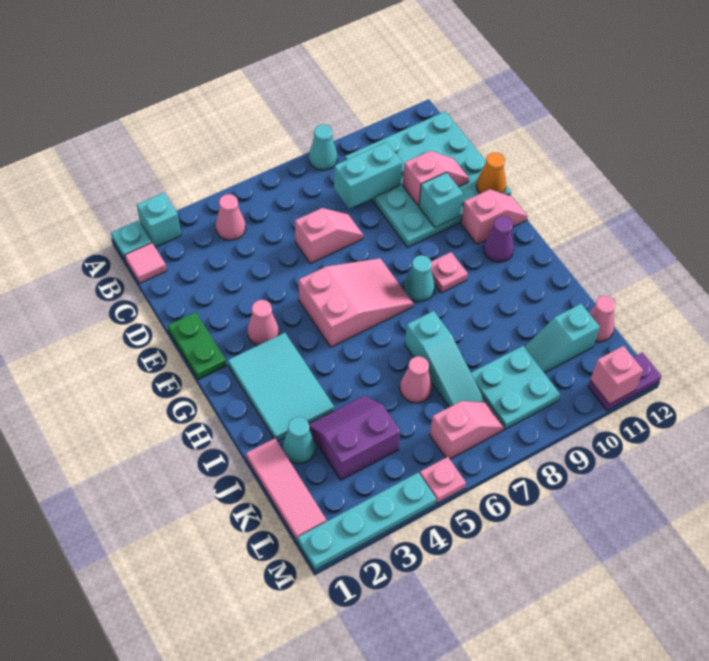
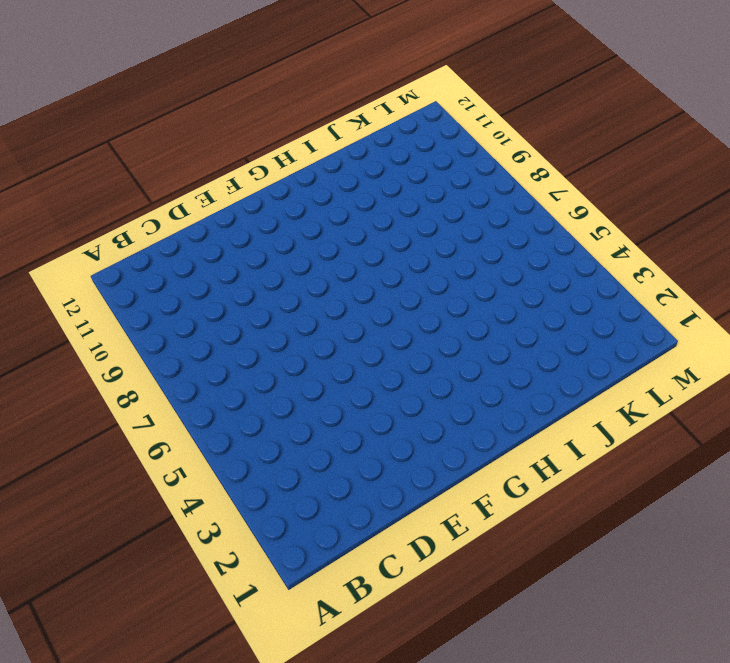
none -> cyan 1x1 plate [111,221,152,261]
none -> cyan 1x1 brick [137,193,181,247]
none -> cyan 1x1 cone [309,125,337,170]
none -> pink 1x1 tile [125,243,167,283]

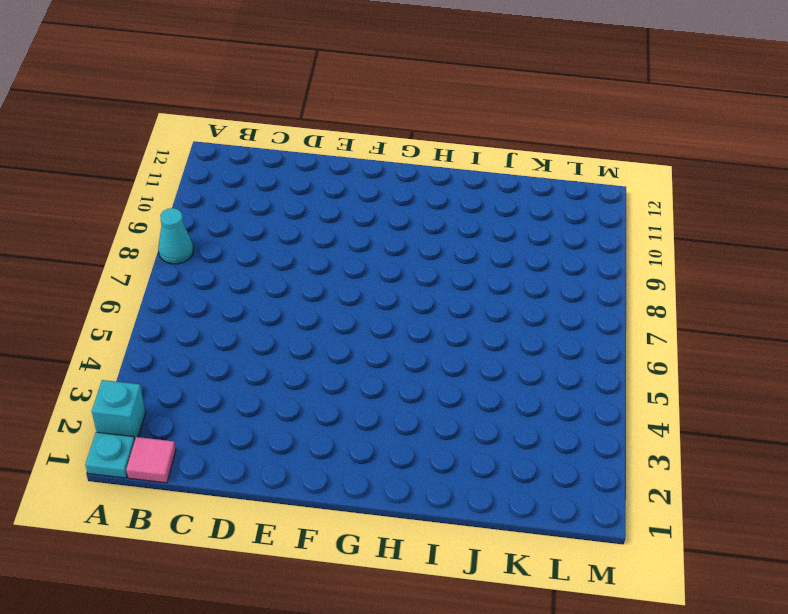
none -> pink 1x1 cone [216,194,246,240]
none -> cyan 4x4 plate [345,111,511,247]
none -> pink 1x2 slope [295,208,363,264]
none -> green 1x2 plate [168,312,226,380]

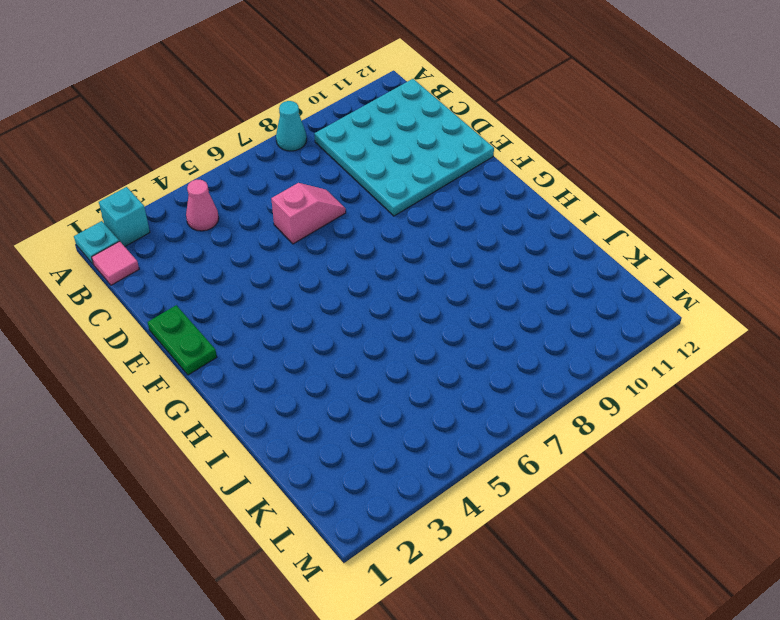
none -> pink 1x1 cone [248,300,279,345]
none -> pink 2x3 slope [299,258,413,347]
none -> pink 1x2 slope [461,189,528,244]
none -> cyan 2x3 tile [228,333,334,442]

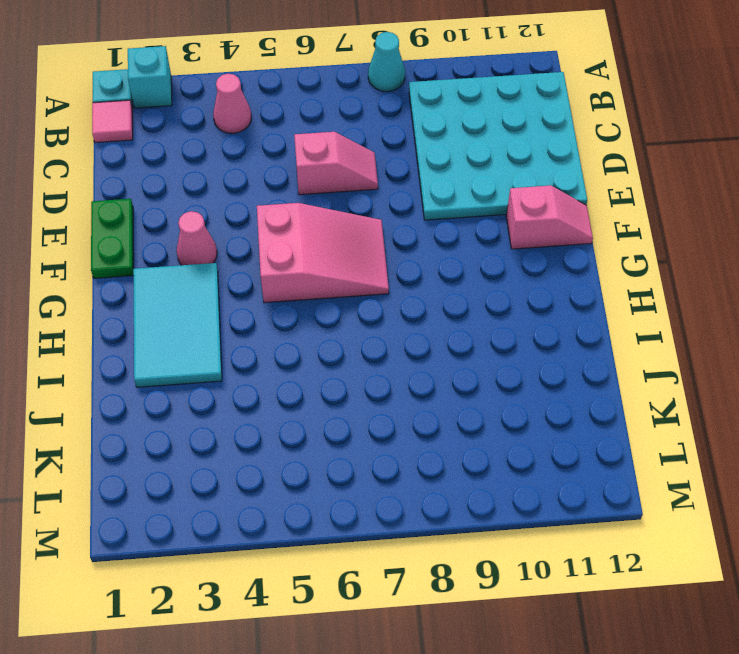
none -> cyan 1x1 cone [404,255,435,302]
none -> pink 1x1 plate [431,252,468,293]
none -> purple 1x1 cone [484,216,514,262]
none -> cyan 1x3 slope [405,311,485,407]

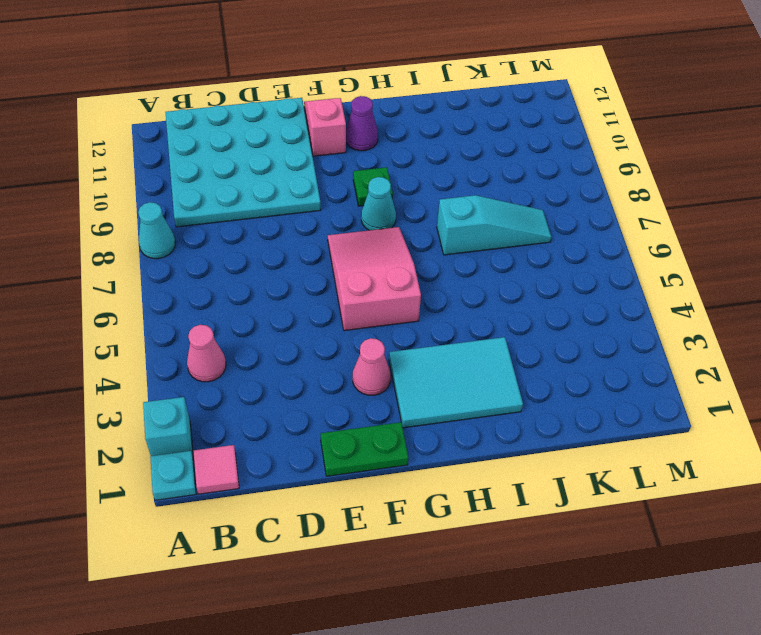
green 1x1 plate [353,167,393,206] -> pink 1x1 plate [431,252,468,293]
none -> pink 1x2 slope [295,208,363,264]
none -> pink 1x3 tile [246,439,327,541]
none -> cyan 1x1 cone [283,417,316,464]
none -> purple 2x2 slope [309,396,401,480]

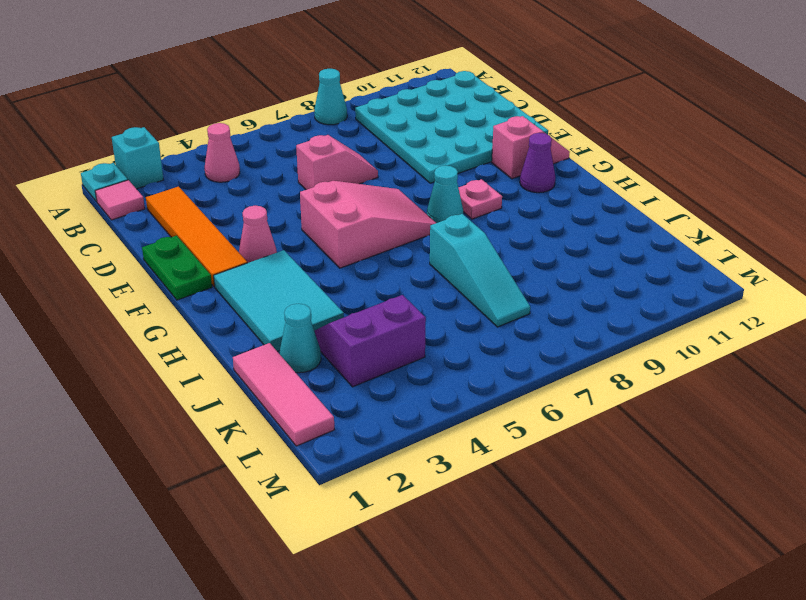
orange 1x4 tile [146,187,247,287] -> none
none -> pink 1x1 cone [400,356,432,403]
none -> cyan 2x2 plate [471,346,560,430]
none -> cyan 1x2 slope [525,304,600,373]
none -> pink 1x1 cone [589,296,616,342]

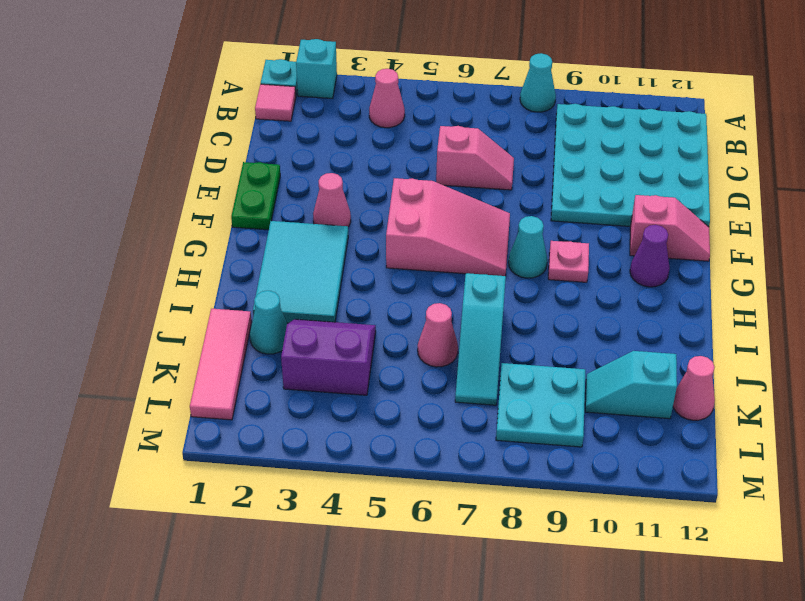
none -> pink 1x2 slope [430,401,504,459]
none -> cyan 1x4 plate [298,473,436,570]
none -> pink 1x1 plate [420,457,466,503]
none -> purple 1x2 plate [588,352,662,411]

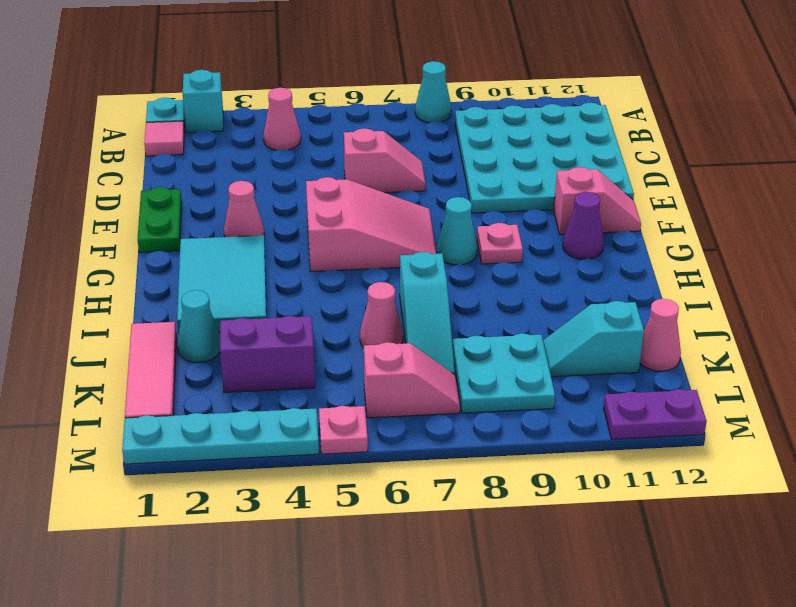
none -> cyan 1x2 brick [334,142,402,209]
none -> pink 1x2 slope [403,151,469,206]
none -> cyan 1x1 brick [419,173,463,227]
none -> orange 1x1 cone [476,152,506,194]

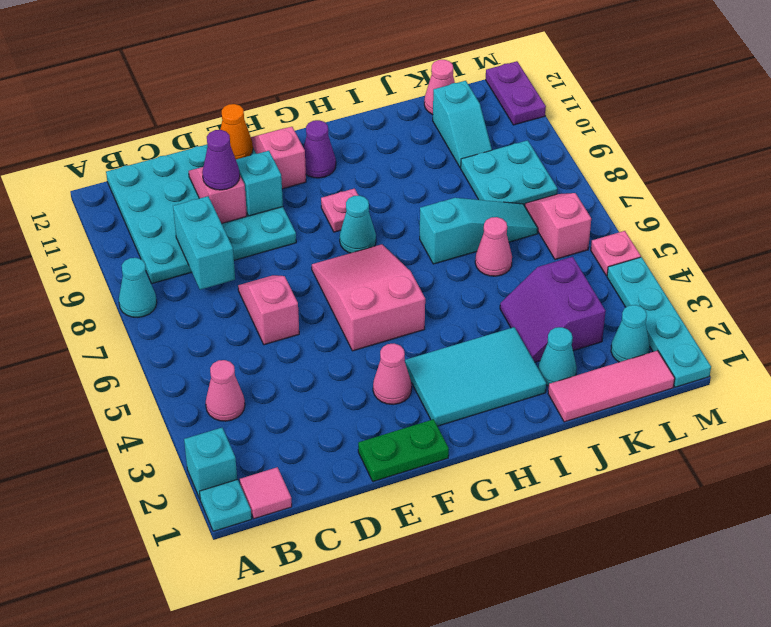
purple 1x1 cone [202,130,240,190] -> none
cyan 1x1 cone [611,305,650,362] -> none
none -> pink 1x1 brick [590,346,643,404]

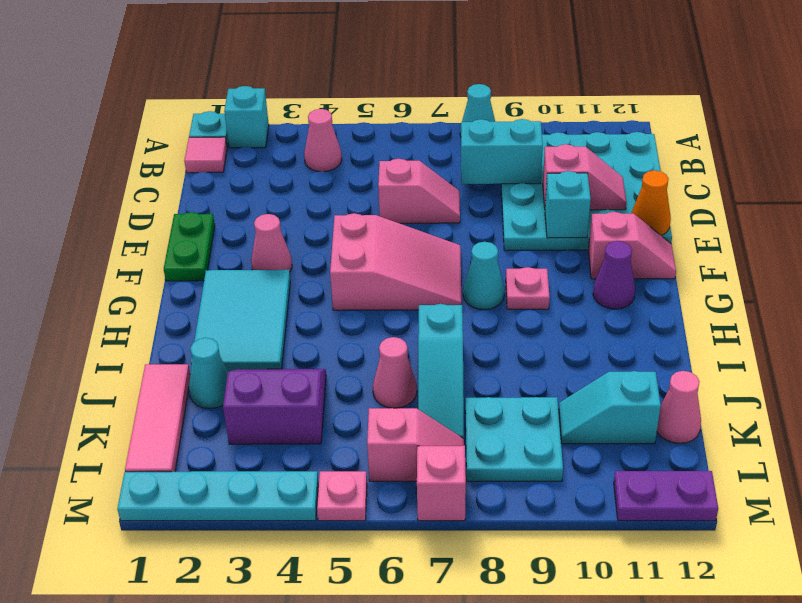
pink 1x1 brick [417,446,466,521] -> pink 1x1 brick moved to [590,346,643,404]

